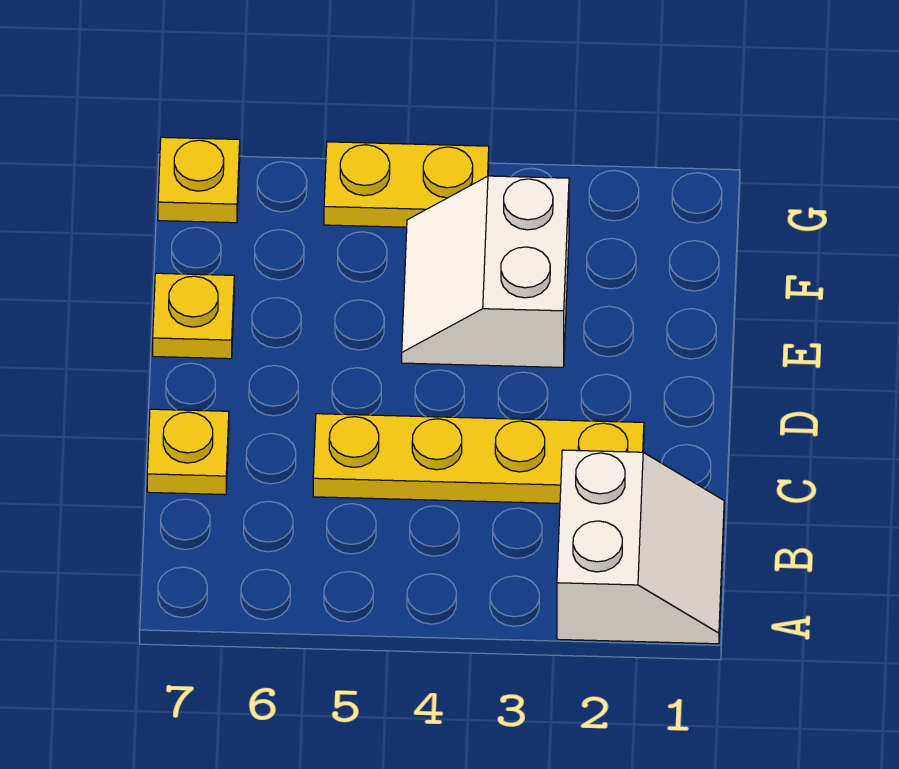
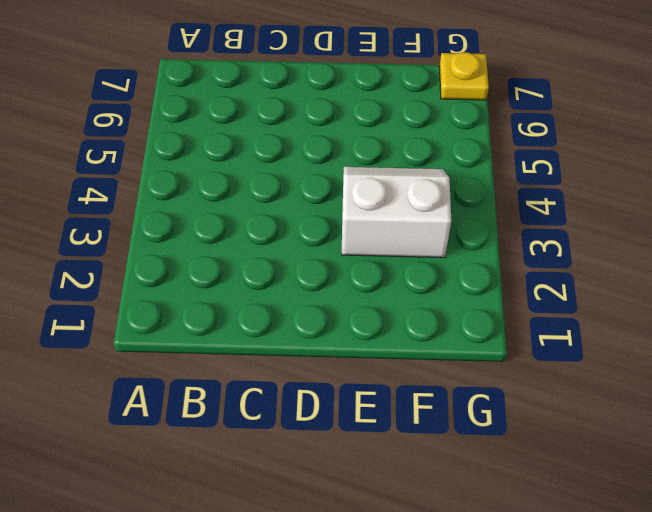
none -> white 2x2 slope [557,450,724,644]
none -> yellow 1x4 plate [313,414,644,503]

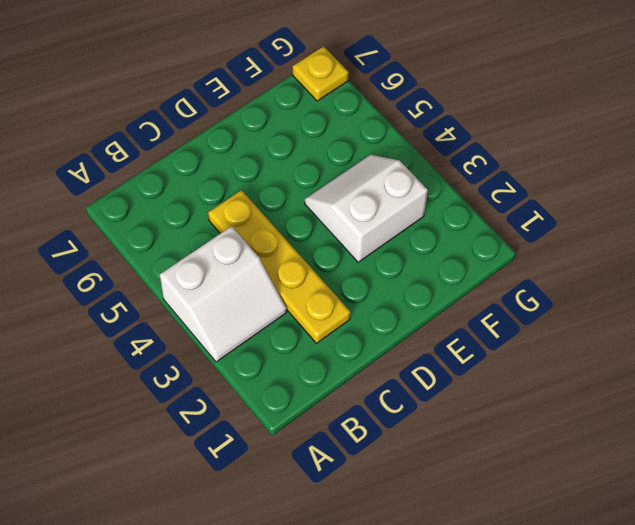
white 2x2 slope [160,226,287,362] -> white 2x2 slope moved to [557,450,724,644]
none -> yellow 1x1 plate [147,409,229,495]
none -> yellow 1x1 plate [153,273,234,359]

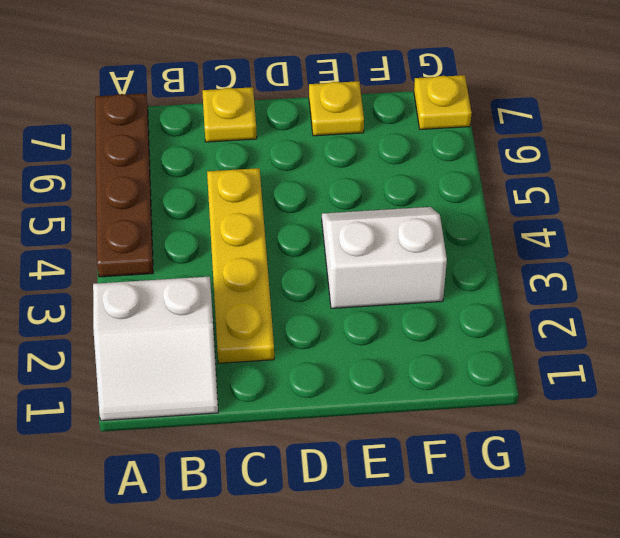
brown 1x4 plate [95,93,153,277] -> none
none -> yellow 1x2 plate [324,142,489,227]

